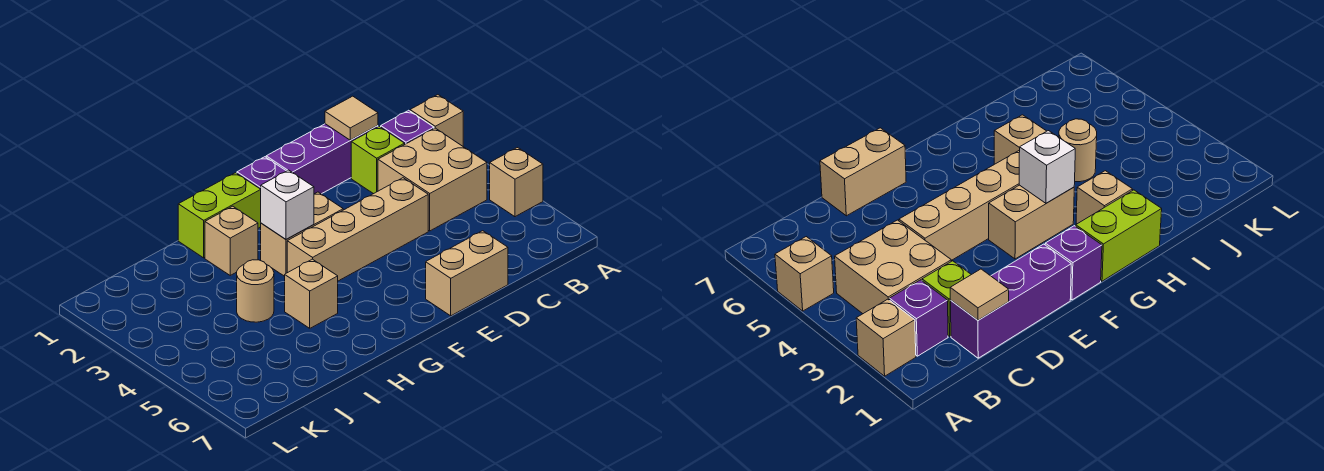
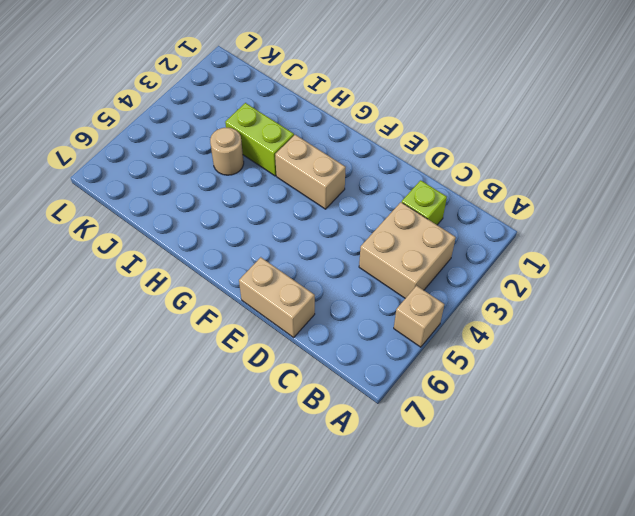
lime 1x2 brick [225,103,294,176] -> lime 1x2 brick moved to [178,173,261,258]
none -> tan 1x1 brick [410,95,463,146]
none -> purple 1x1 brick [381,110,434,144]
none -> purple 1x3 brick [266,124,378,194]

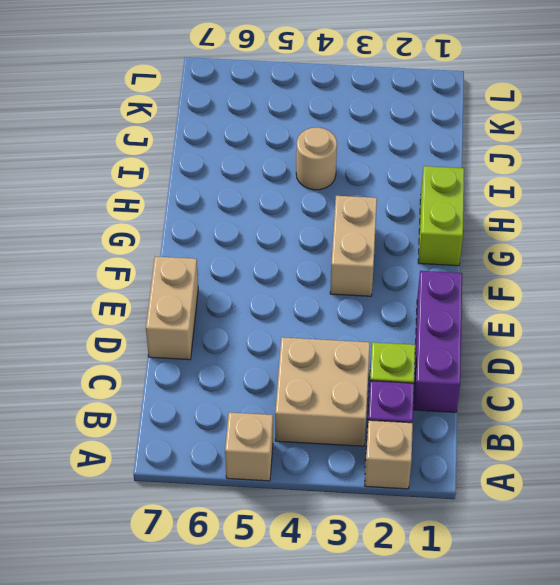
none -> tan 1x4 brick [287,178,428,281]
none -> purple 1x1 brick [237,157,286,189]
none -> tan 1x1 brick [205,206,258,275]

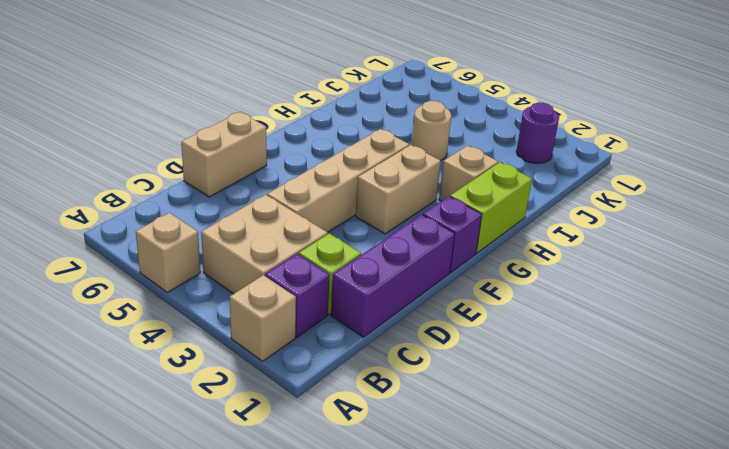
purple 1x1 round brick [516,103,559,163] -> none
none -> tan 1x1 brick [285,259,338,328]
none -> tan 1x1 tile [325,96,378,140]
none -> white 1x1 brick [261,170,314,239]

